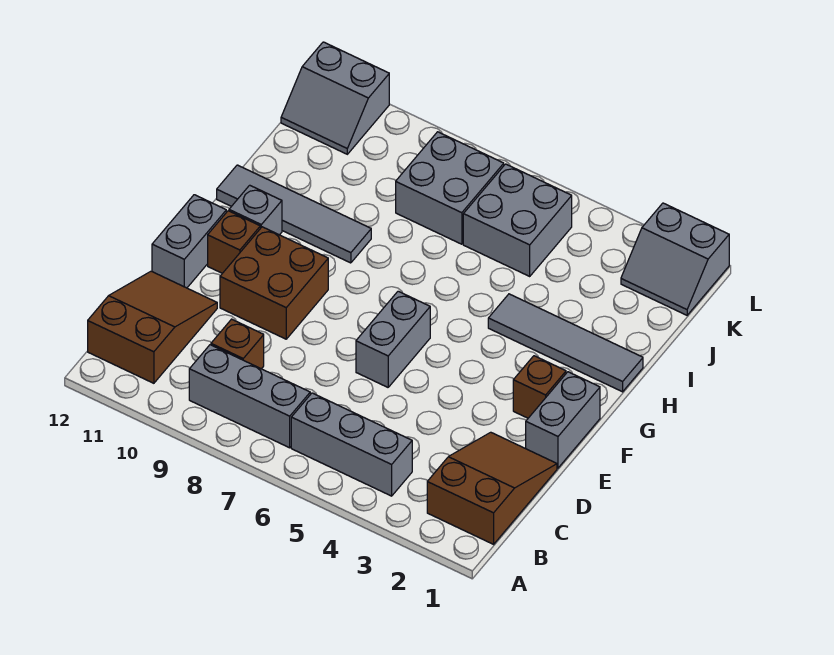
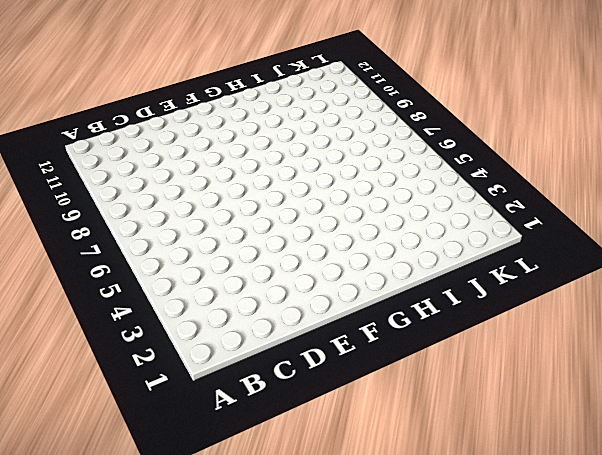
none -> brown 2x3 slope [427,432,557,544]
none -> grey 1x3 brick [291,393,412,496]
none -> grey 1x3 brick [189,345,310,448]

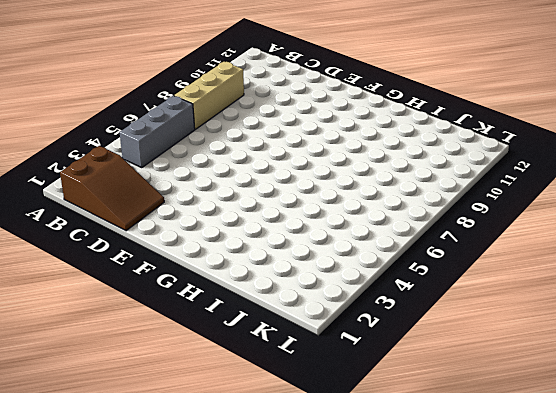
tan 1x3 brick [174,62,244,129] -> grey 1x3 brick [189,345,310,448]
none -> brown 2x3 slope [88,271,217,383]
none -> brown 1x1 brick [211,319,264,369]
none -> grey 1x2 brick [526,372,600,468]

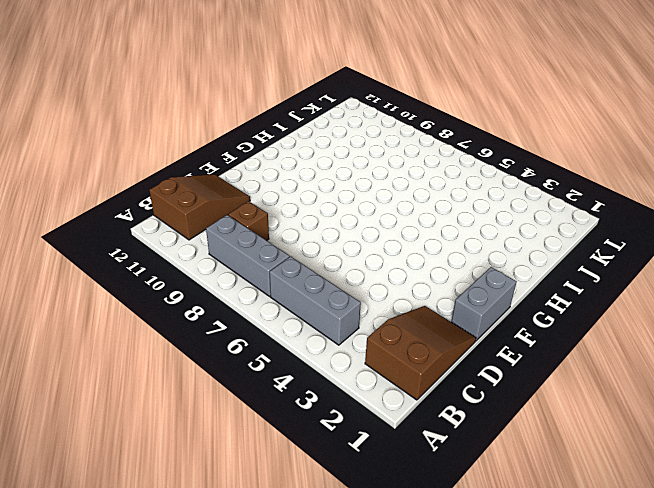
none -> grey 1x2 brick [356,291,430,387]
none -> brown 2x2 brick [220,227,328,339]
none -> grey 1x2 brick [152,195,226,288]

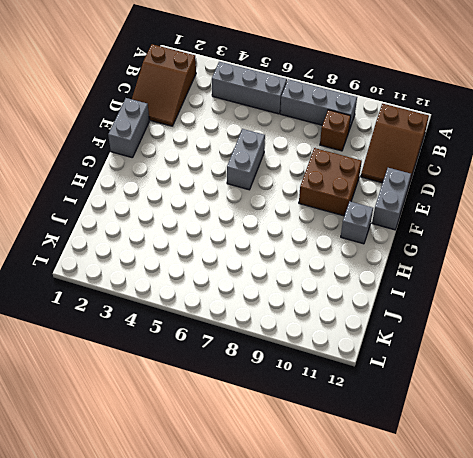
none -> brown 1x1 brick [513,356,566,418]
none -> brown 1x1 brick [208,211,260,273]
none -> grey 1x4 tile [488,294,643,392]

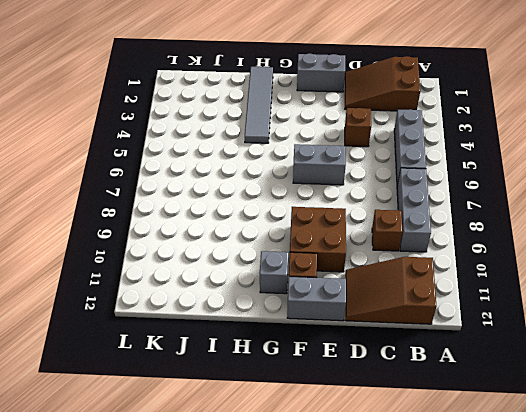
brown 1x1 brick [345,108,371,147] -> brown 1x1 brick moved to [513,356,566,418]
none -> grey 1x4 tile [217,165,371,263]
none -> grey 2x2 brick [463,164,572,276]
none -> grey 2x2 brick [396,132,504,244]

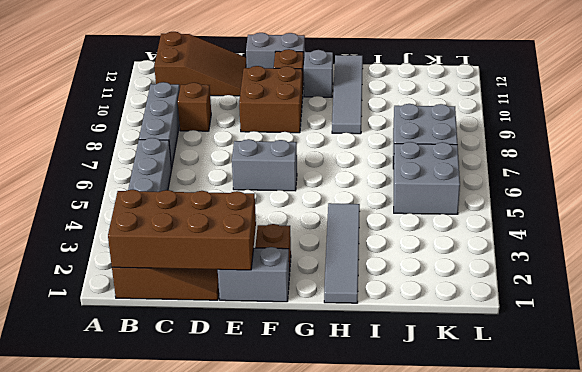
brown 2x4 brick [108,190,256,270] -> none
none -> grey 2x2 slope [621,203,729,315]
none -> grey 2x2 slope [281,42,389,154]

